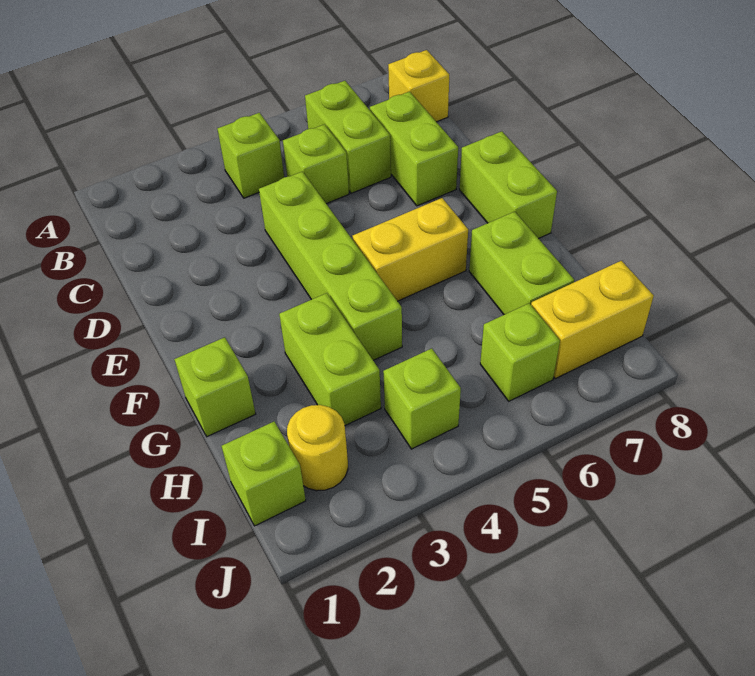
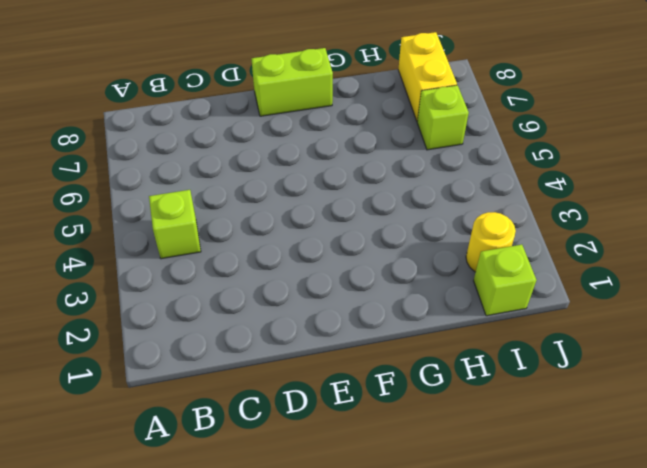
none -> lime 1x2 brick [305,81,391,193]
none -> yellow 1x1 brick [388,50,449,122]
none -> lime 1x1 brick [283,124,349,204]

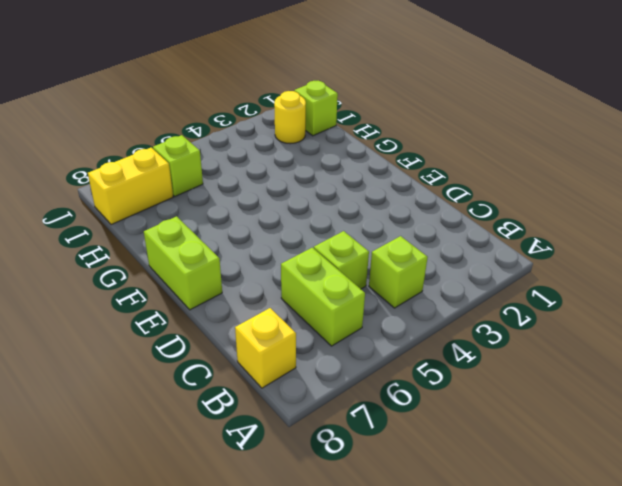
none -> lime 1x2 brick [370,92,458,206]
none -> lime 1x4 brick [259,172,402,360]
none -> yellow 1x2 brick [352,198,468,301]

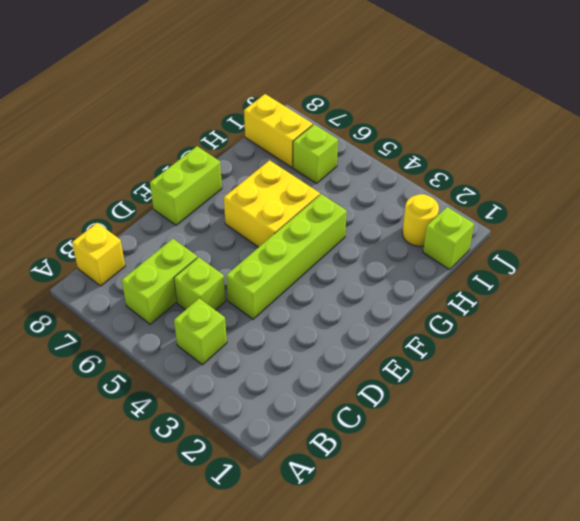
yellow 2x2 brick [224,160,320,247] -> yellow 1x2 brick [352,198,468,301]
none -> lime 1x2 brick [370,92,458,206]
none -> lime 1x1 brick [174,337,256,437]
none -> lime 1x2 brick [279,293,381,425]

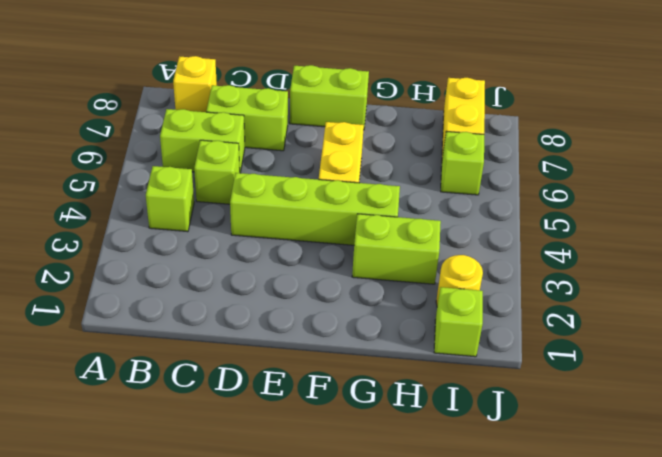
none -> lime 1x1 brick [174,337,256,437]
none -> lime 1x2 brick [469,212,574,315]
none -> lime 1x1 brick [383,348,461,449]

